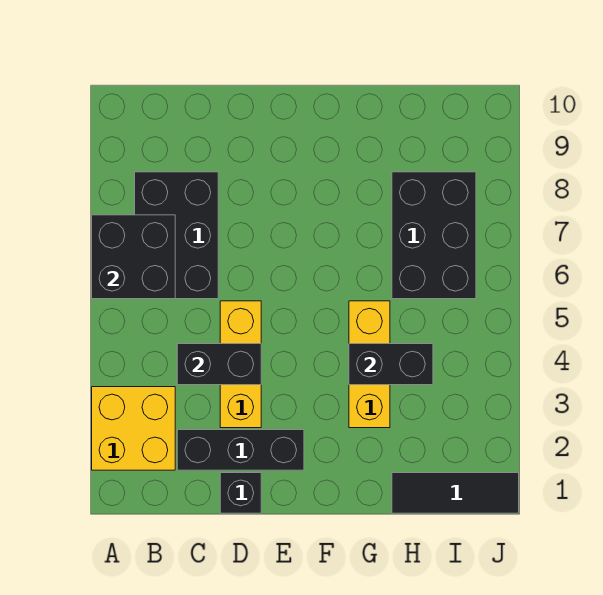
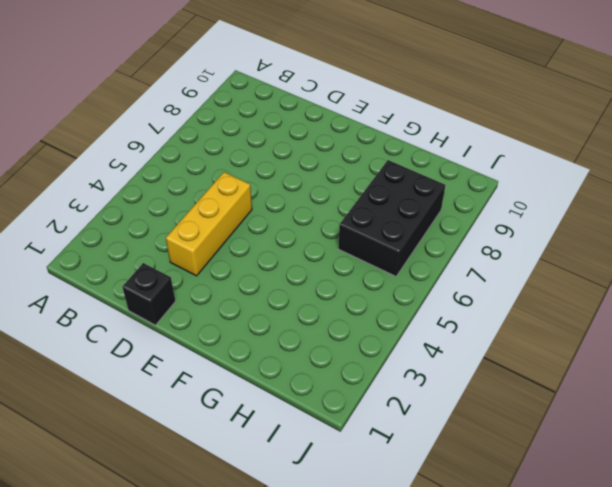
none -> yellow 2x2 brick [92,387,175,470]
none -> black 2x3 brick [135,172,218,299]

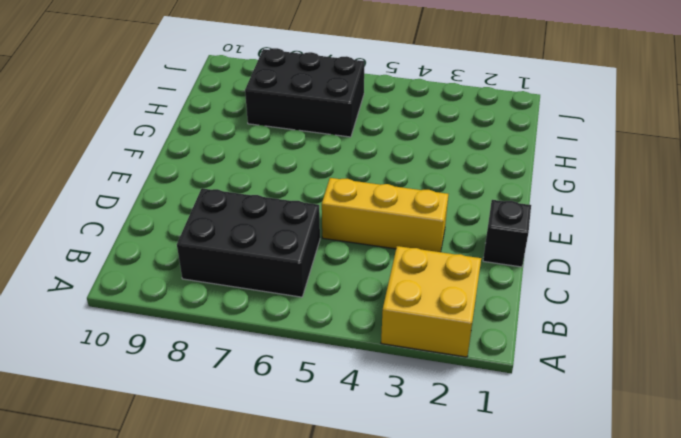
none -> black 1x3 brick [177,430,304,470]
none -> yellow 1x3 brick [349,301,390,428]

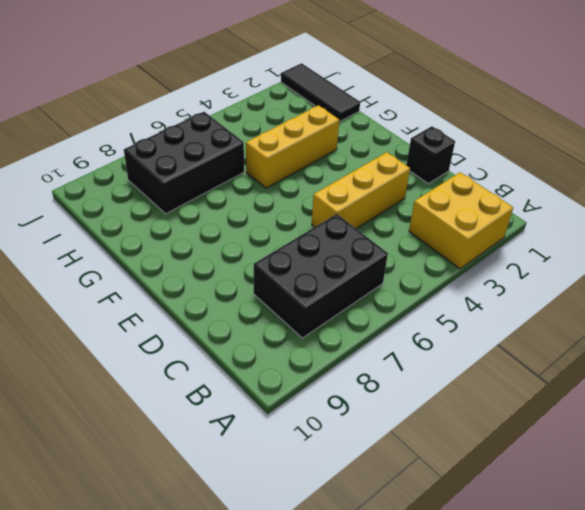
none -> black 1x3 brick [177,430,304,470]
none -> black 2x2 brick [92,215,175,299]

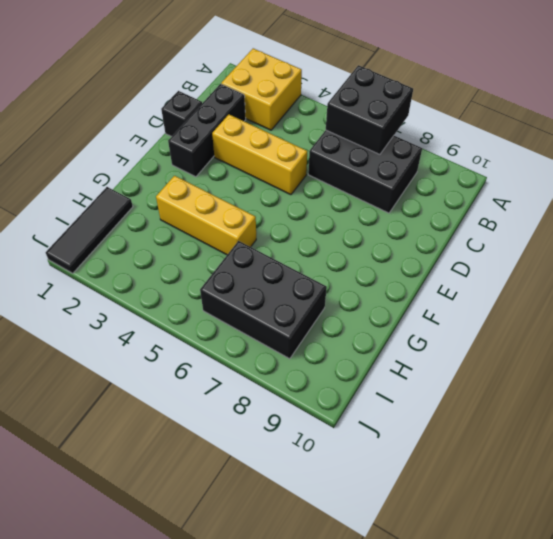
none -> black 1x2 brick [177,344,261,385]
none -> black 1x2 brick [349,344,433,385]

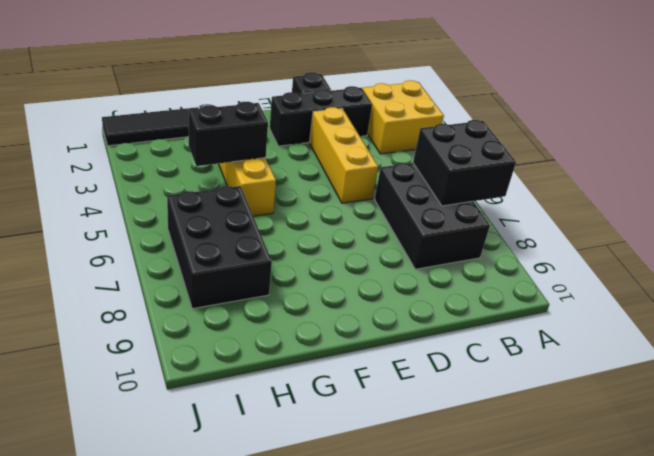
none -> black 1x2 brick [177,344,261,385]

